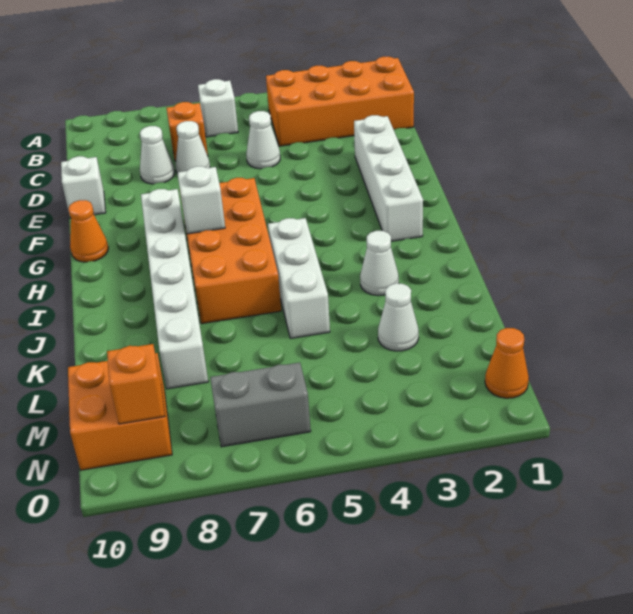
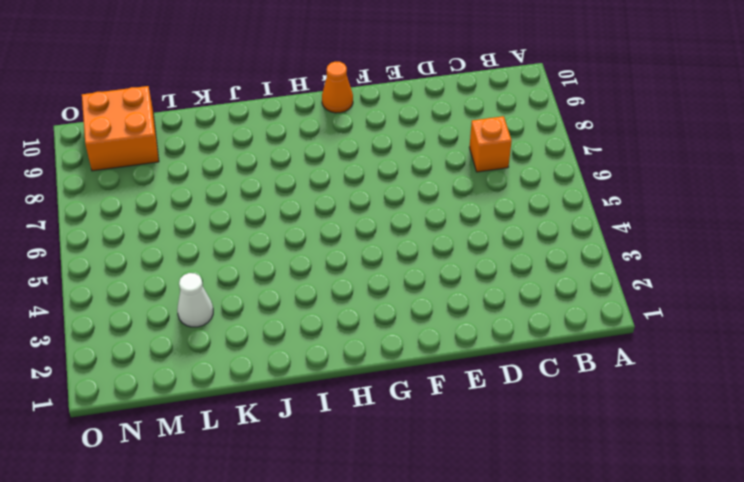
none -> orange 2x4 brick [266,57,414,146]
none -> white 1x1 brick [198,79,238,137]
none -> white 1x1 cone [246,111,280,169]

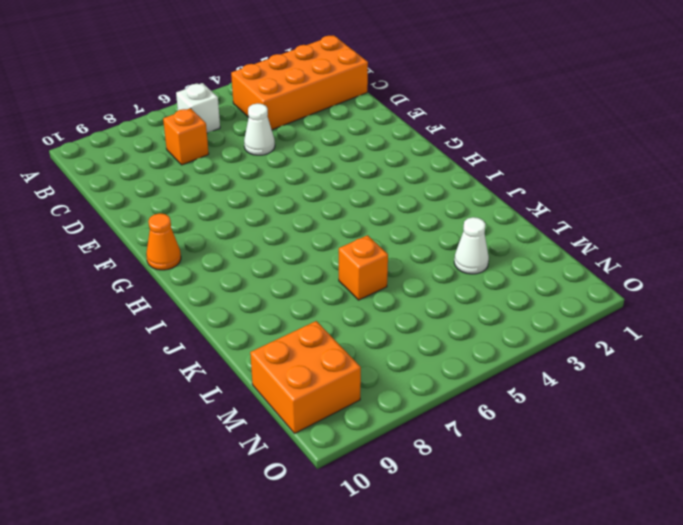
orange 1x1 brick [339,235,388,300] -> orange 1x1 brick moved to [107,344,165,424]
none -> white 1x1 cone [176,121,210,173]
none -> white 1x1 cone [140,126,175,184]
none -> white 1x4 brick [354,115,423,241]

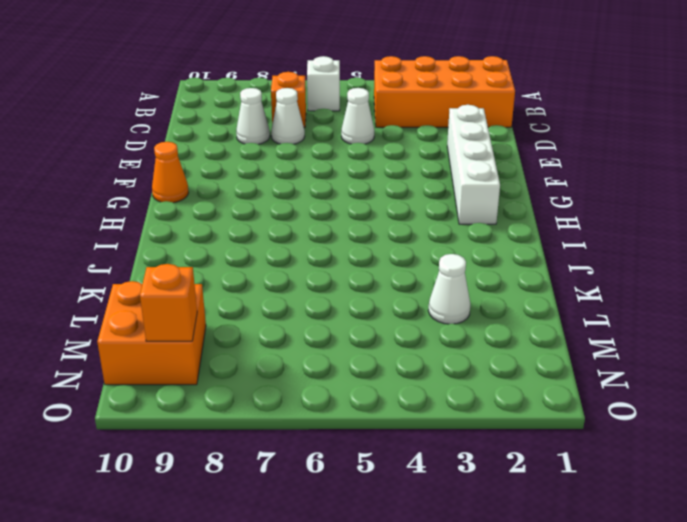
none -> white 1x1 brick [61,156,106,218]
none -> orange 2x4 brick [182,178,281,324]
none -> white 1x6 brick [141,189,208,389]

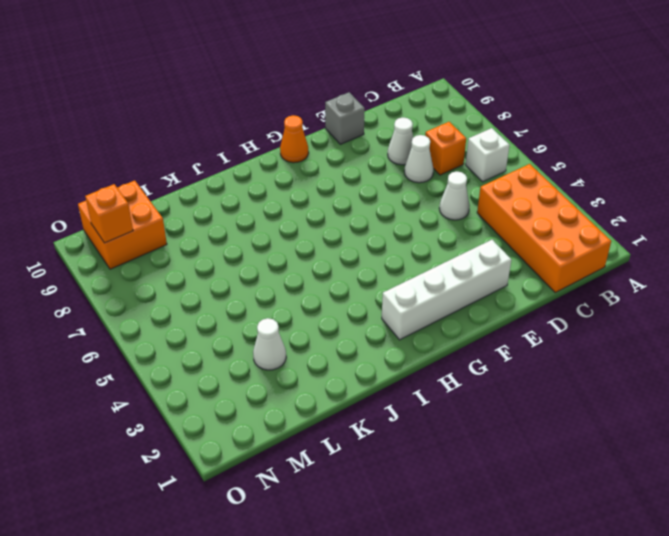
grey 1x1 brick [325,92,365,144] -> white 1x1 brick [61,156,106,218]
none -> orange 2x4 brick [182,178,281,324]
none -> white 1x6 brick [141,189,208,389]
none -> white 1x3 brick [268,218,330,339]

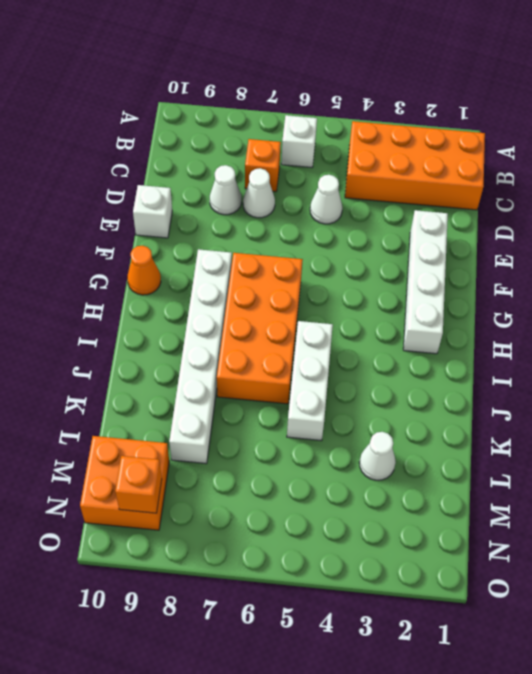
none -> white 1x1 cone [360,231,399,296]
none -> orange 1x1 cone [485,328,529,398]
none -> grey 1x2 brick [210,363,311,447]

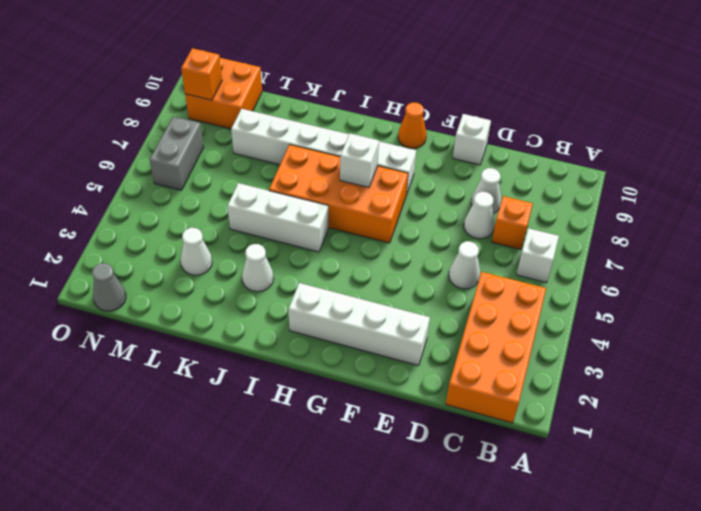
grey 1x1 cone [92,263,126,311] -> orange 1x1 cone [485,328,529,398]

